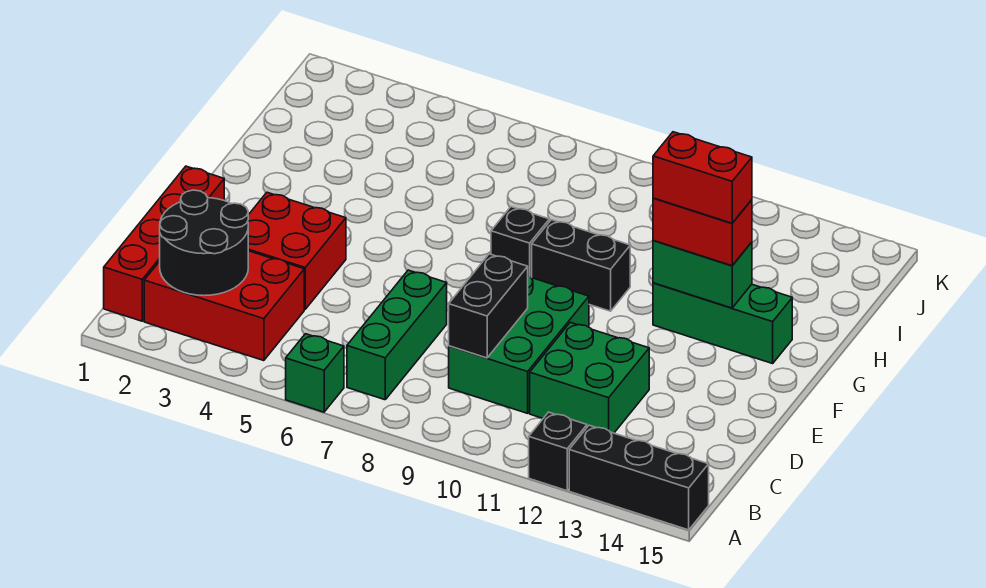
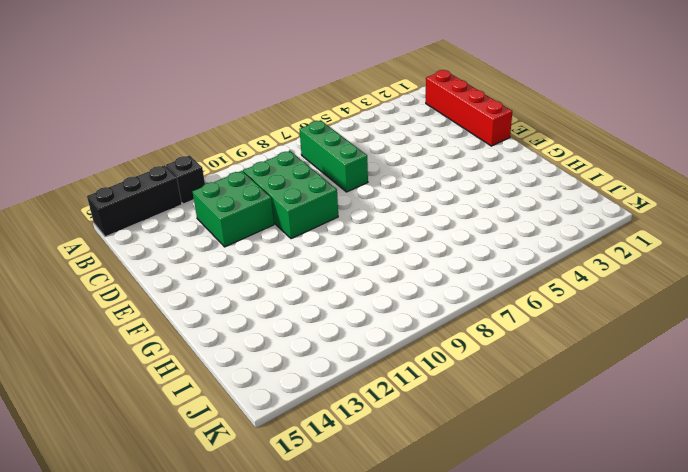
none -> green 1x1 brick [286,334,344,412]
none -> red 2x3 brick [144,251,304,361]
none -> red 2x2 brick [248,192,346,309]

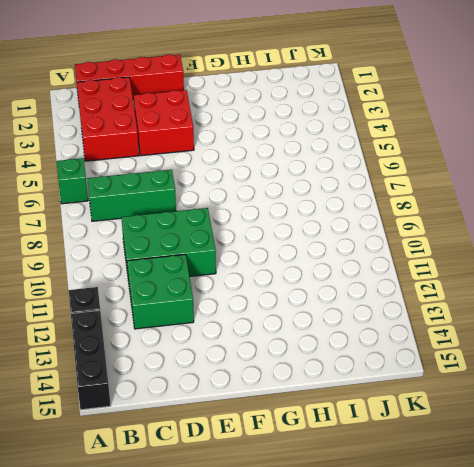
none -> black 1x1 brick [491,207,549,278]
none -> black 1x2 brick [532,220,630,311]
none -> green 1x3 brick [653,283,792,364]

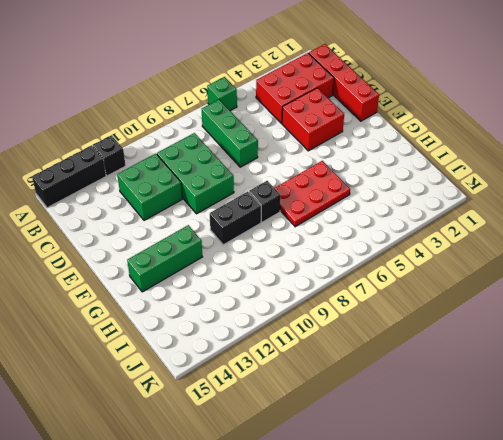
red 2x3 plate [275,161,350,227] -> none
none -> black 2x2 round brick [160,190,248,296]
none -> black 1x2 brick [449,254,528,358]
none -> green 1x2 brick [653,241,752,308]

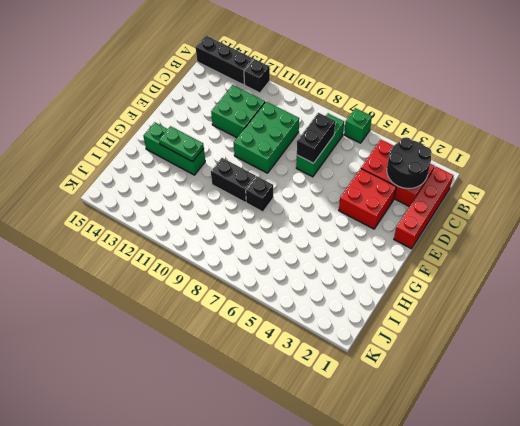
black 1x2 brick [297,113,335,163] -> black 1x2 brick moved to [449,254,528,358]
green 1x2 plate [159,126,204,162] -> green 1x2 brick [653,241,752,308]
none -> red 1x2 brick [653,198,752,266]
none -> red 1x2 brick [653,132,752,223]

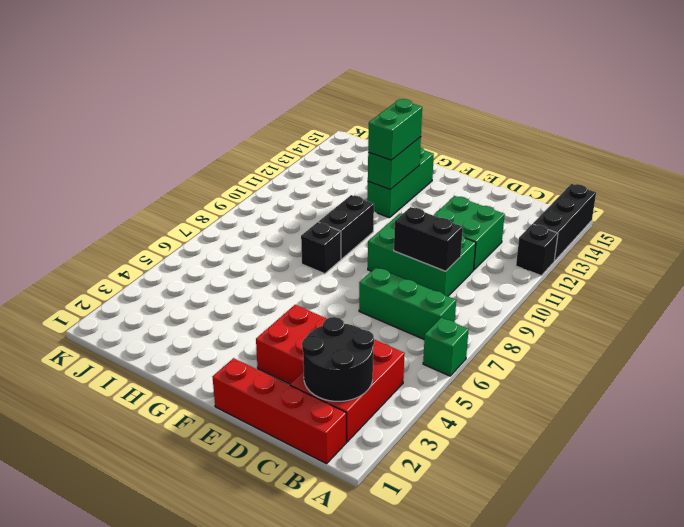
green 1x2 brick [368,99,422,160] -> red 1x2 brick [653,198,752,266]
none -> red 1x2 brick [653,132,752,223]

